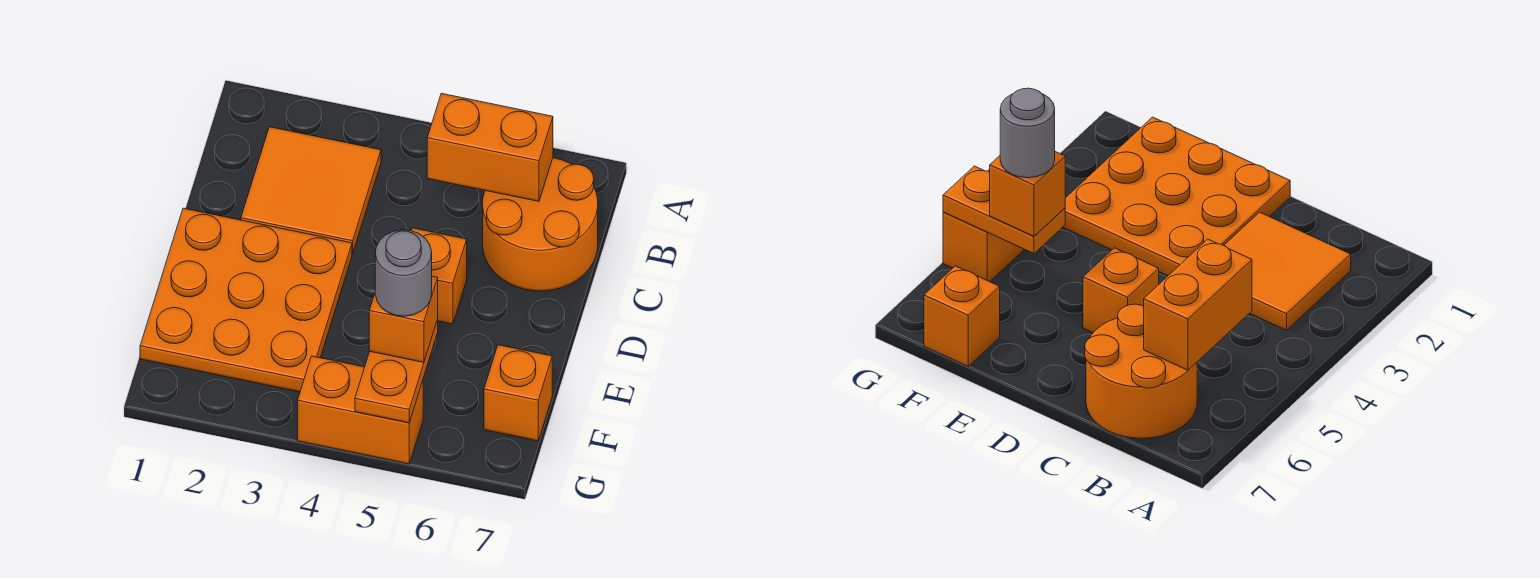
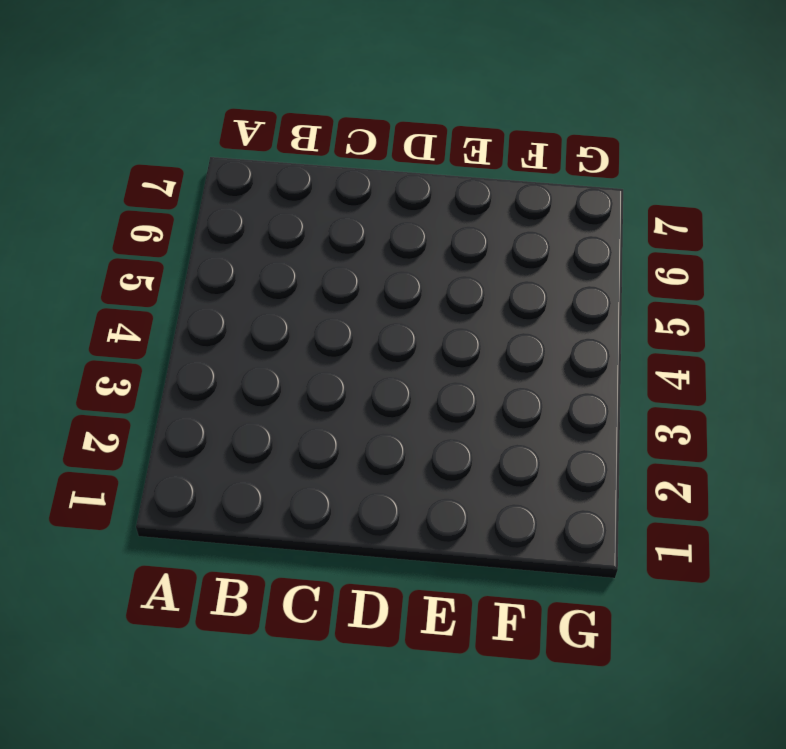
none -> orange 2x2 tile [241,127,381,254]
none -> orange 2x2 round brick [483,158,598,291]

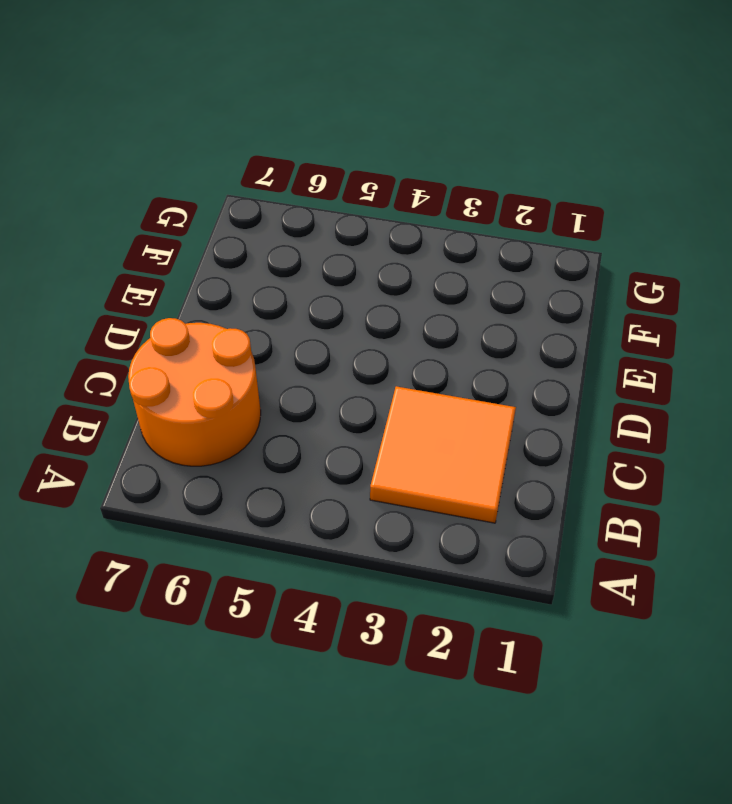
none -> orange 3x3 plate [140,208,352,392]
none -> orange 1x1 brick [411,228,467,324]

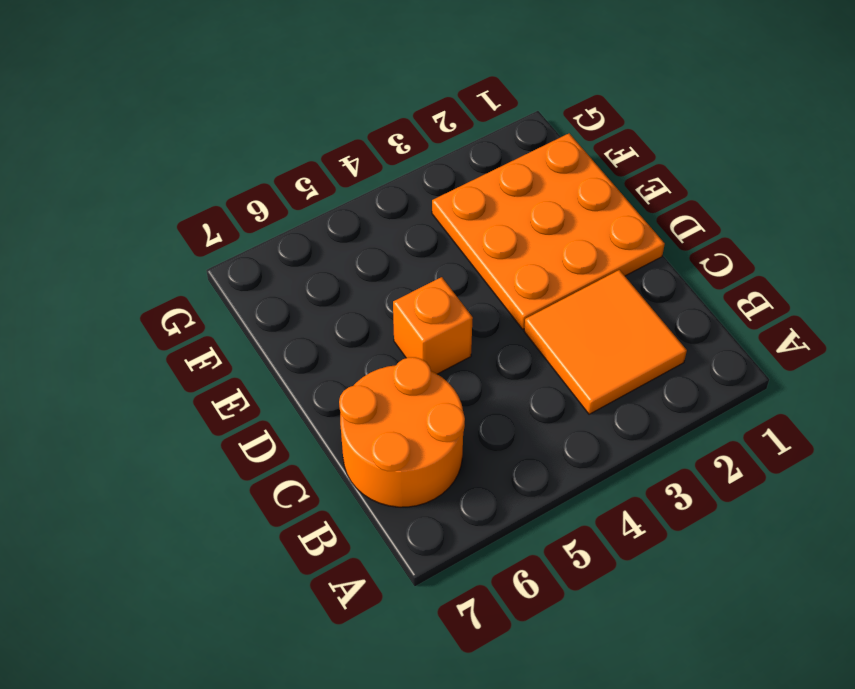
none -> orange 1x1 brick [484,345,552,441]
none -> orange 1x2 brick [298,356,423,464]

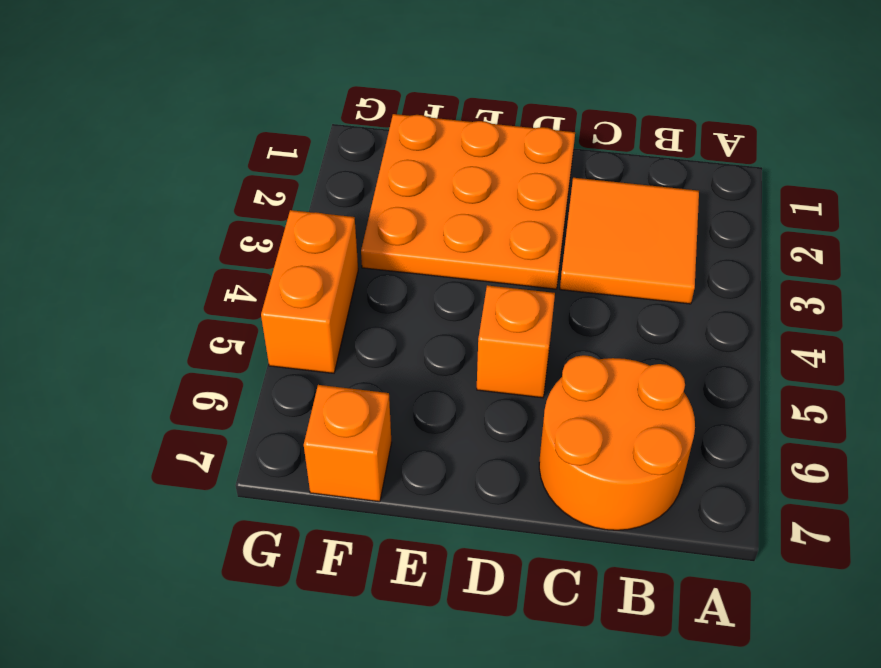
none -> orange 1x2 brick [427,93,553,201]
none -> orange 1x2 plate [355,320,438,423]

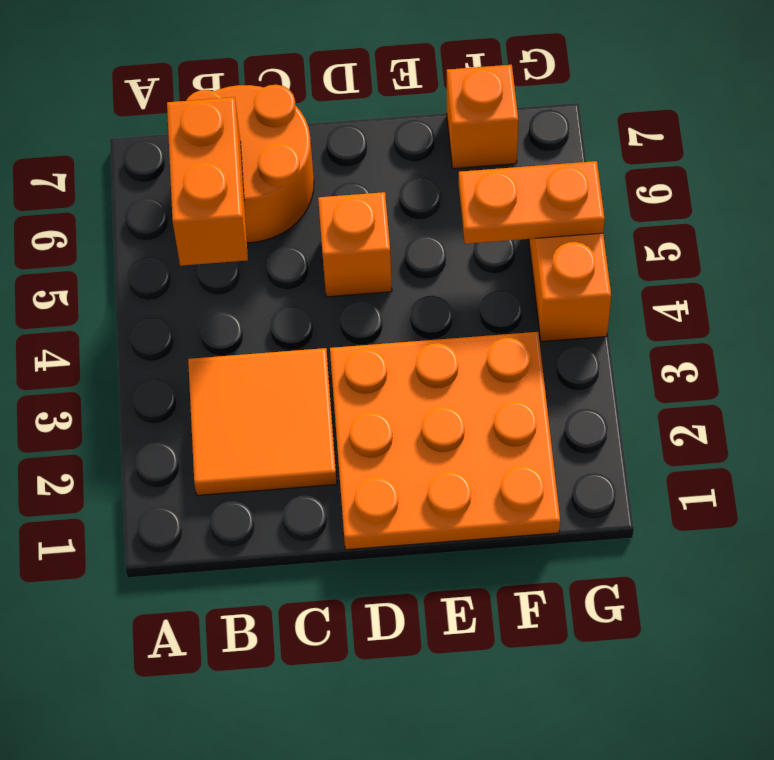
none -> orange 1x1 brick [369,276,438,362]
none -> grey 1x1 round brick [375,230,432,316]

